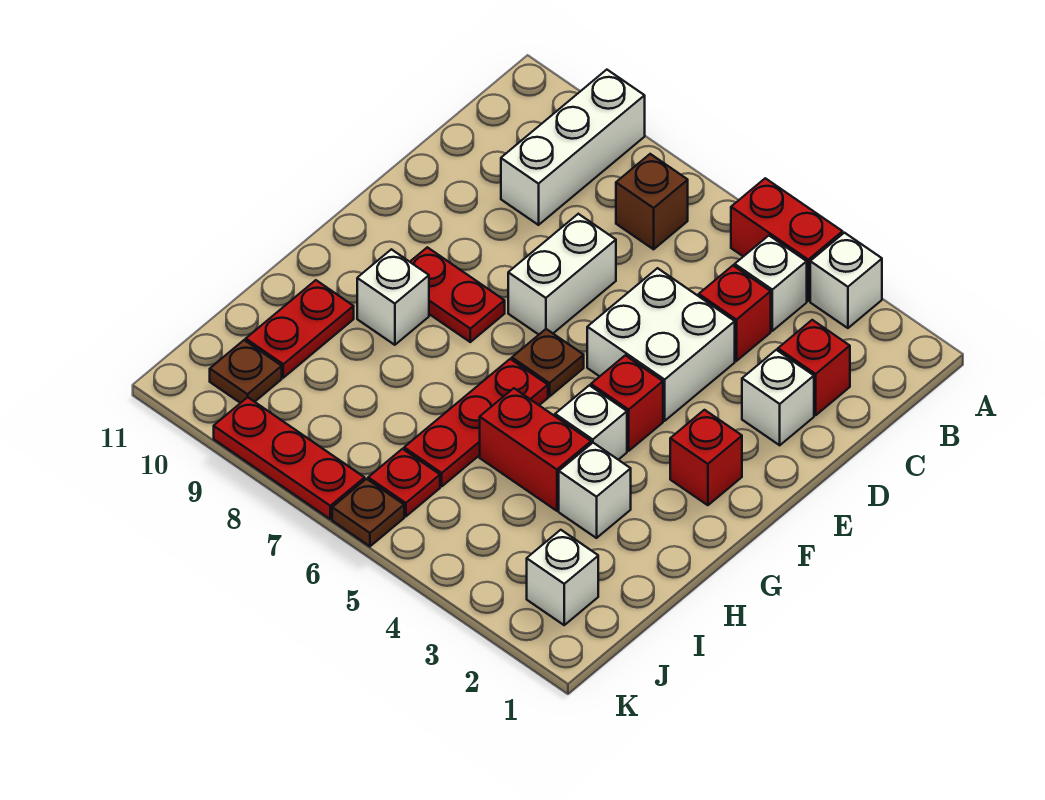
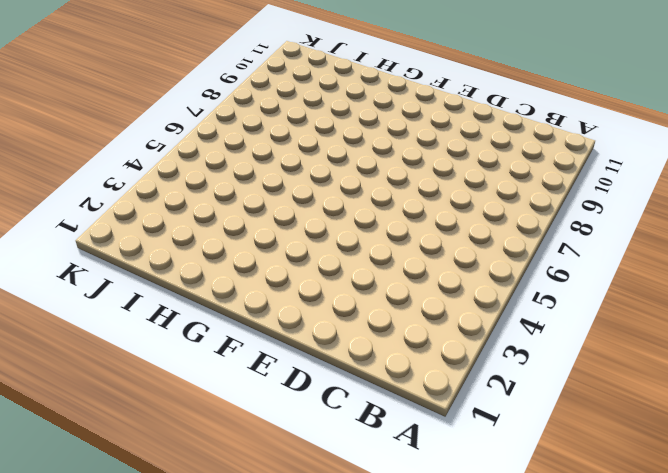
none -> white 1x1 brick [810,233,882,328]
none -> red 1x2 brick [731,178,843,301]
none -> white 1x3 brick [501,70,645,225]

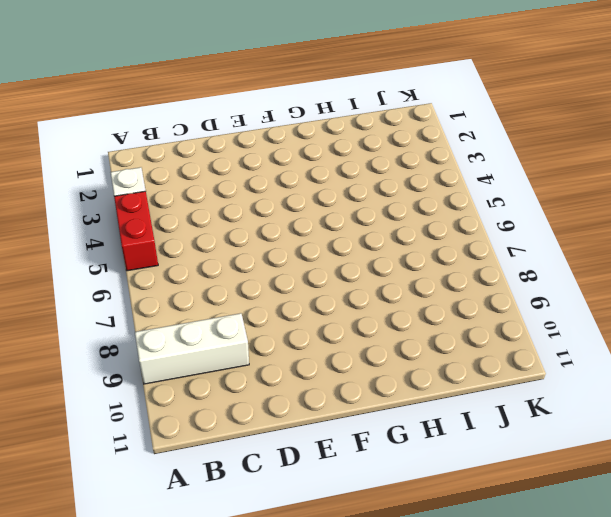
none -> white 1x1 brick [735,236,807,331]
none -> brown 1x1 brick [616,154,688,249]
none -> red 1x1 brick [778,320,850,415]

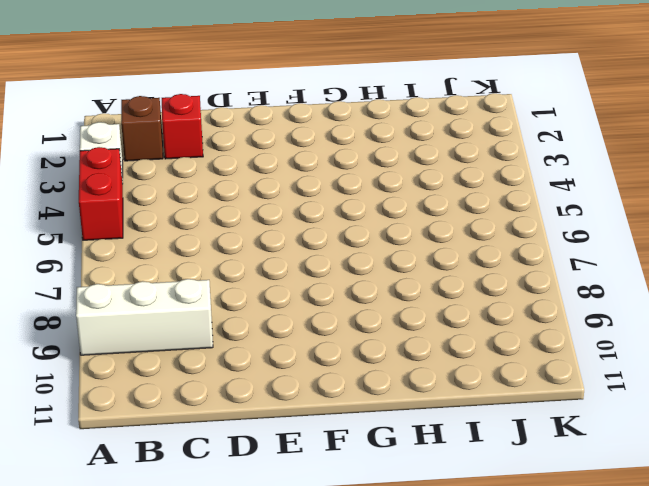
brown 1x1 brick [121,96,163,161] -> brown 1x1 brick moved to [616,154,688,249]
none -> white 1x1 brick [735,236,807,331]
none -> red 1x1 brick [699,266,771,361]
none -> white 1x1 brick [742,350,814,445]

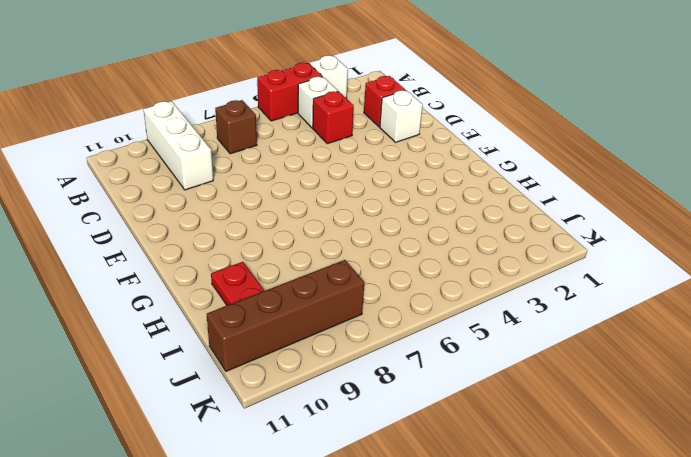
brown 1x4 brick [207,260,364,371] -> brown 1x1 plate [210,340,282,403]
none -> white 2x2 brick [587,268,735,421]
none -> white 1x2 brick [508,214,616,335]
none -> red 1x1 brick [670,410,742,505]

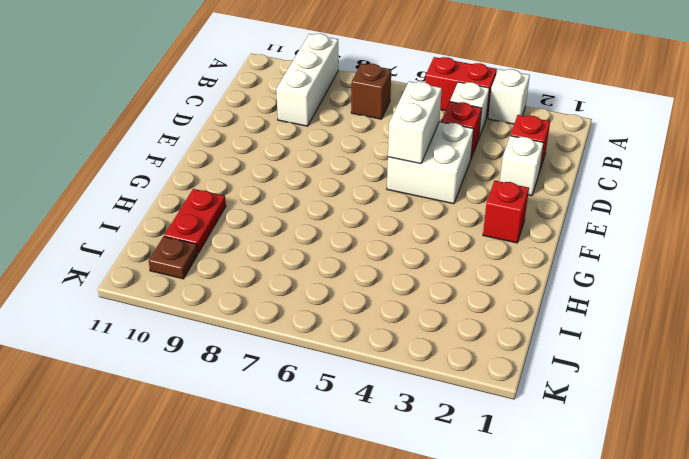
white 1x2 brick [388,82,442,164] -> white 1x2 brick moved to [508,214,616,335]
none -> red 1x1 brick [591,355,663,451]
none -> brown 1x1 plate [512,329,584,396]
none -> red 1x2 plate [410,247,505,342]

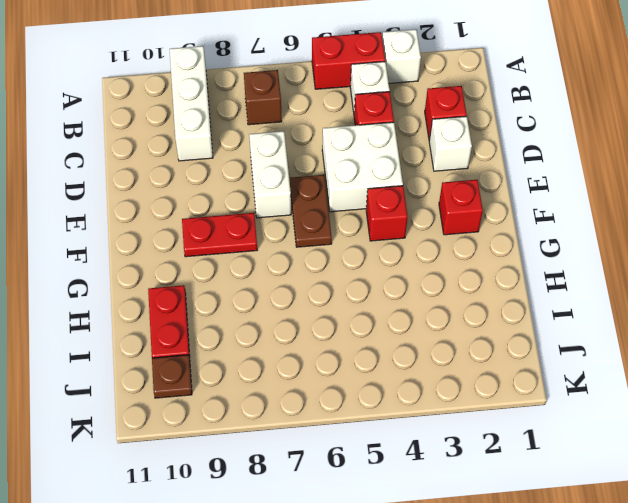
brown 1x2 plate [290,175,332,247] -> brown 1x1 plate [512,329,584,396]
none -> white 1x1 brick [555,385,627,460]
none -> red 1x3 plate [404,359,548,486]
none -> white 1x1 brick [357,249,429,345]

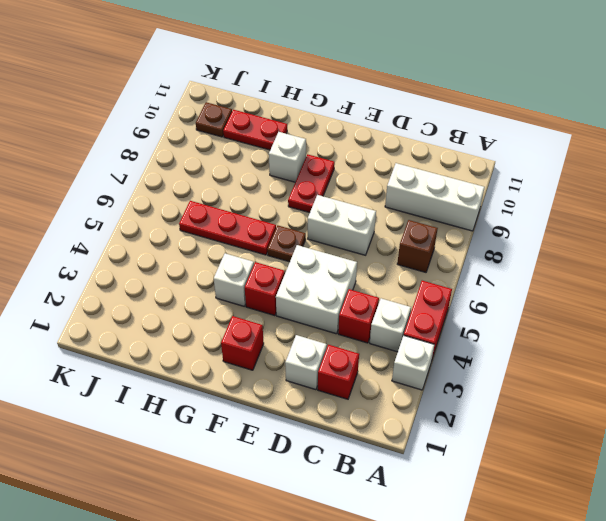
none -> white 1x1 brick [559,443,631,538]
none -> red 1x2 brick [480,388,591,511]
none -> white 1x1 brick [527,530,598,625]

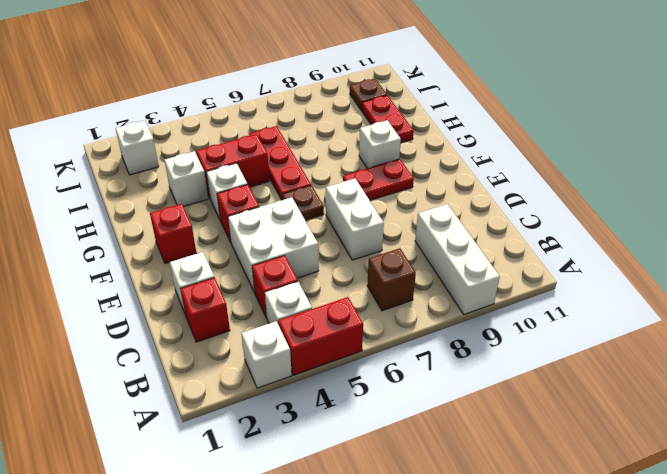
none -> red 1x1 plate [368,449,440,516]
none -> brown 1x1 plate [332,479,404,546]
none -> red 1x3 plate [214,397,365,519]

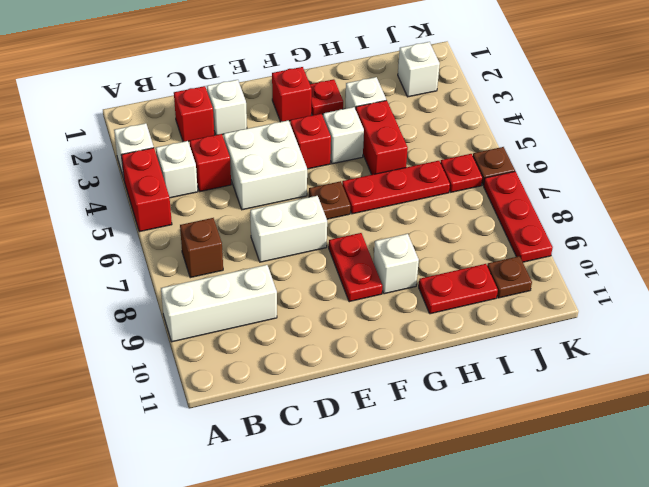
red 1x1 plate [310,79,343,115] -> none

